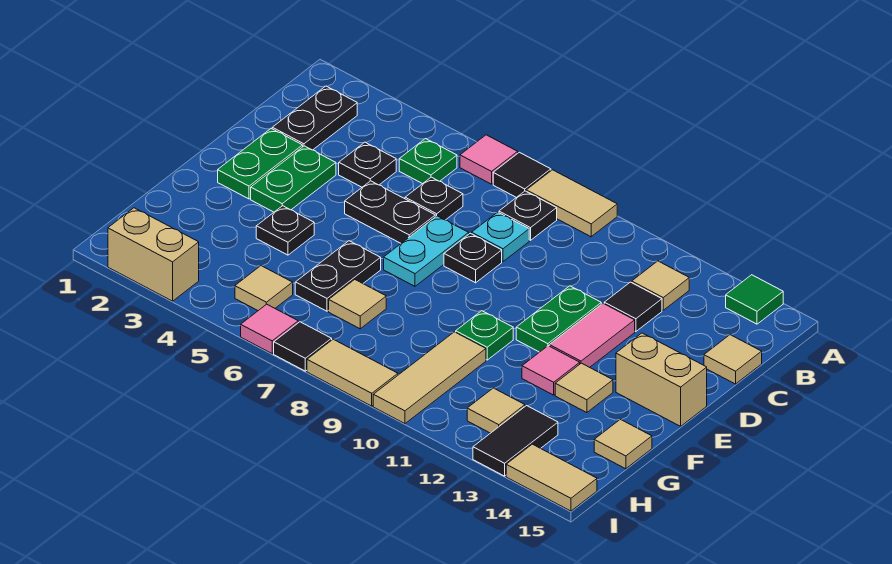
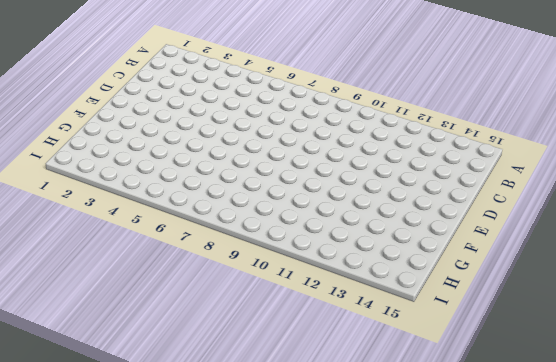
none -> pink 1x1 tile [460,135,518,184]
none -> black 1x1 tile [493,152,551,198]
none -> tan 1x2 tile [526,170,617,237]
none -> green 1x1 tile [726,275,783,324]

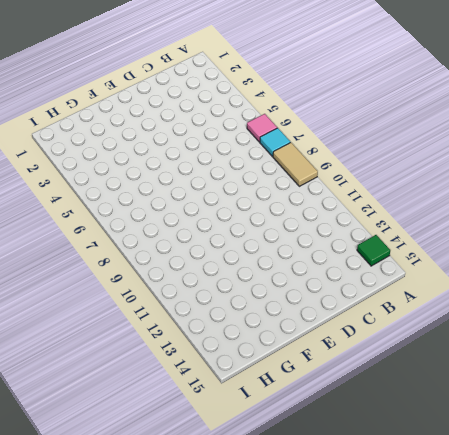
cyan 1x1 tile [260,128,290,156] -> black 1x1 tile [493,152,551,198]
none -> black 1x2 plate [272,86,357,150]
none -> green 1x1 plate [399,139,457,184]
none -> black 1x1 plate [499,191,557,240]
none -> tan 1x1 tile [632,261,689,310]

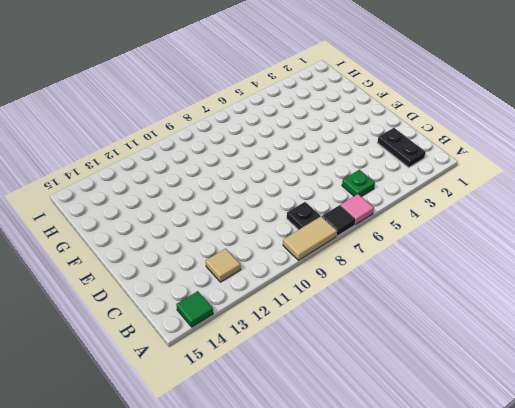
none -> black 1x1 plate [339,142,396,187]
none -> black 1x1 plate [405,177,463,220]
none -> cyan 1x1 plate [472,212,529,261]
none -> black 1x1 tile [604,282,662,332]

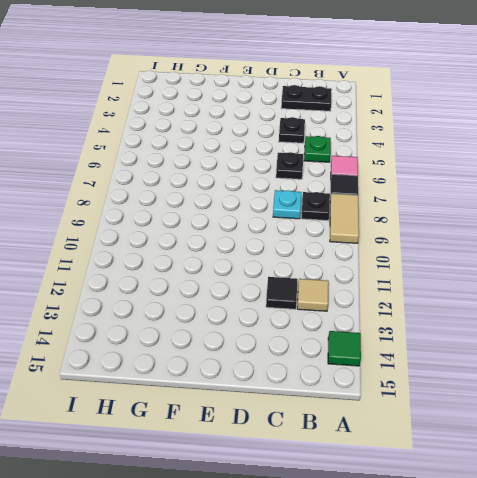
none -> tan 1x1 tile [704,335,762,384]
none -> green 1x2 plate [218,129,303,199]
none -> green 1x2 plate [251,146,336,212]
none -> black 1x2 plate [345,181,435,243]

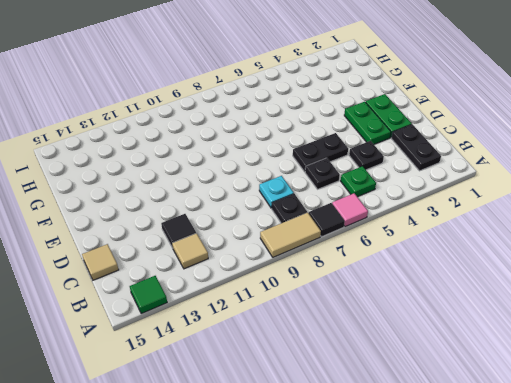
none -> cyan 1x2 plate [384,216,469,286]
none -> black 1x1 plate [444,233,502,283]
none -> green 1x2 plate [516,286,601,352]
none -> pink 1x2 tile [549,304,635,367]

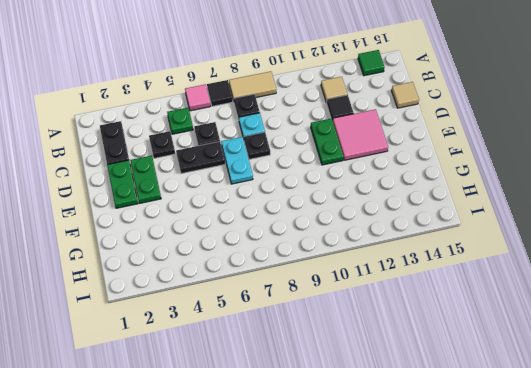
pink 2x2 tile [333,109,388,160] -> pink 1x2 tile [549,304,635,367]
none -> tan 1x2 brick [616,333,707,426]
none -> black 1x1 plate [256,206,314,255]
none -> black 1x2 plate [295,241,381,311]
none -> green 1x1 plate [456,311,513,360]

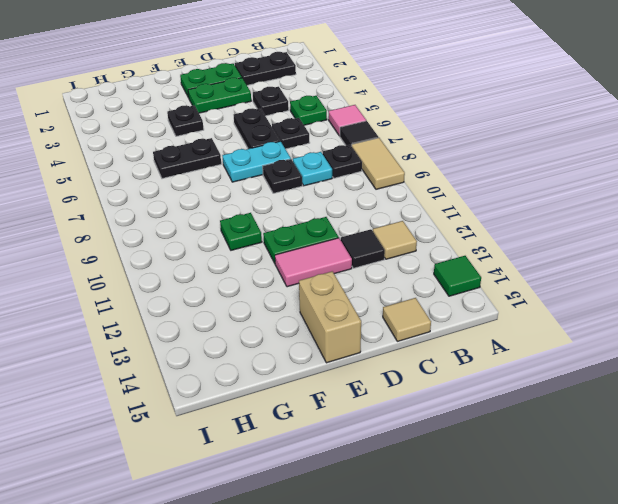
none -> pink 1x1 tile [522,346,580,395]
none -> tan 1x1 tile [555,363,613,413]
none -> tan 1x1 tile [329,280,386,329]
none -> tan 1x3 tile [373,332,486,424]

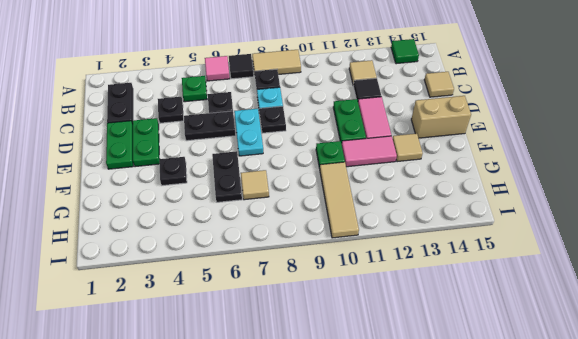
pink 1x2 tile [341,136,397,167] -> pink 1x1 tile [522,346,580,395]
none -> tan 1x1 tile [594,419,652,469]
none -> tan 1x1 tile [235,266,293,311]
none -> tan 1x1 tile [467,388,525,433]
none -> black 1x2 tile [473,406,558,476]

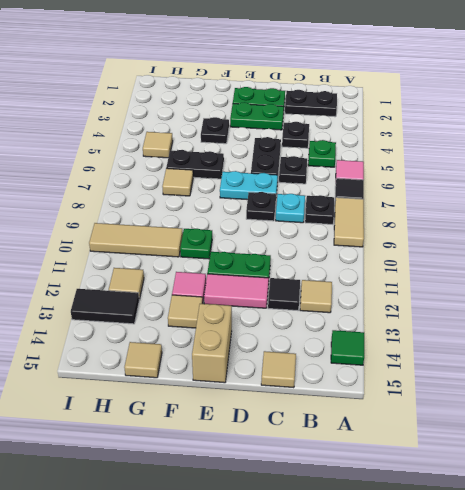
none -> tan 1x2 brick [108,208,199,301]
none -> pink 1x1 tile [241,304,298,353]
none -> black 1x1 tile [274,322,332,371]
none -> tan 1x2 tile [307,339,398,406]

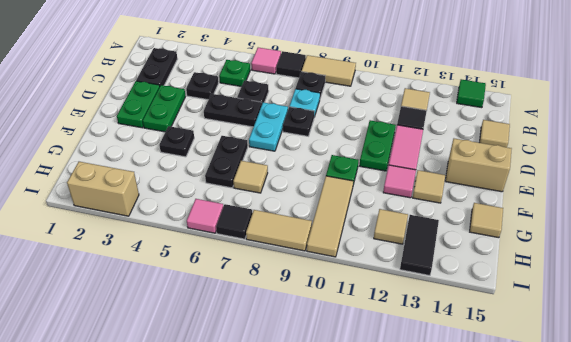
none -> tan 1x1 tile [235,266,293,311]
none -> tan 1x2 tile [506,444,597,511]

